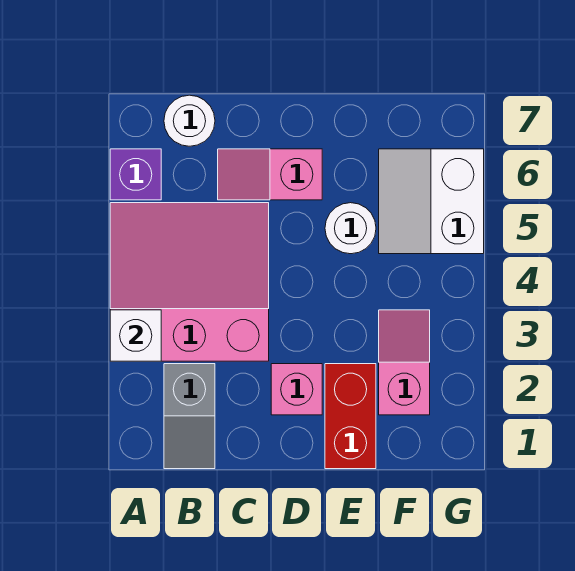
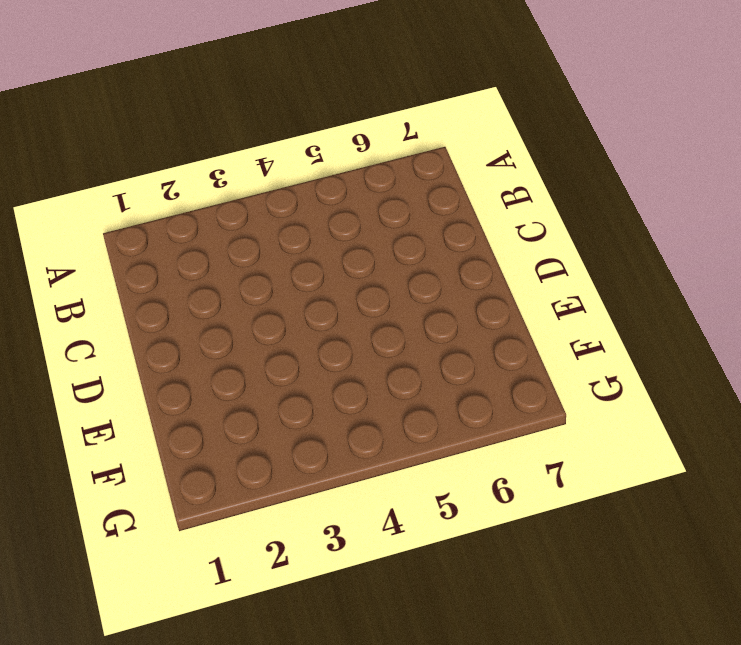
none -> pink 3x3 slope [110,203,269,361]
none -> purple 1x1 brick [110,149,161,200]

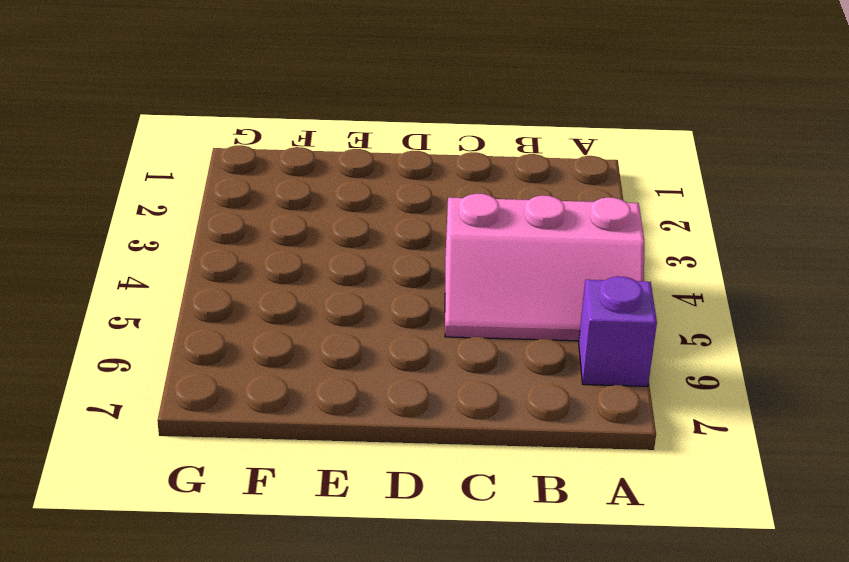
pink 2x3 slope [445,194,644,341] -> pink 3x3 slope [110,203,269,361]
none -> grey 1x2 slope [164,364,215,469]
none -> white 1x1 round brick [164,95,215,146]

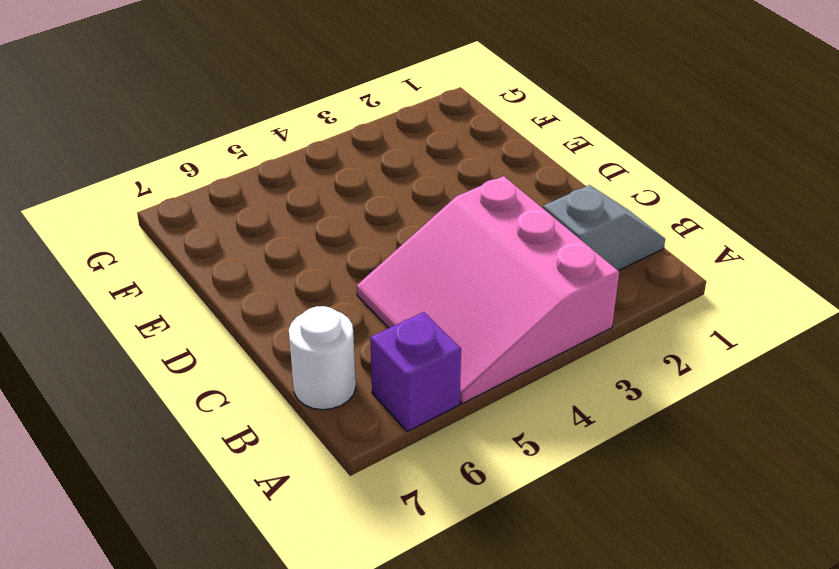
none -> pink 1x2 slope [218,149,322,200]
none -> pink 1x1 brick [271,364,322,415]

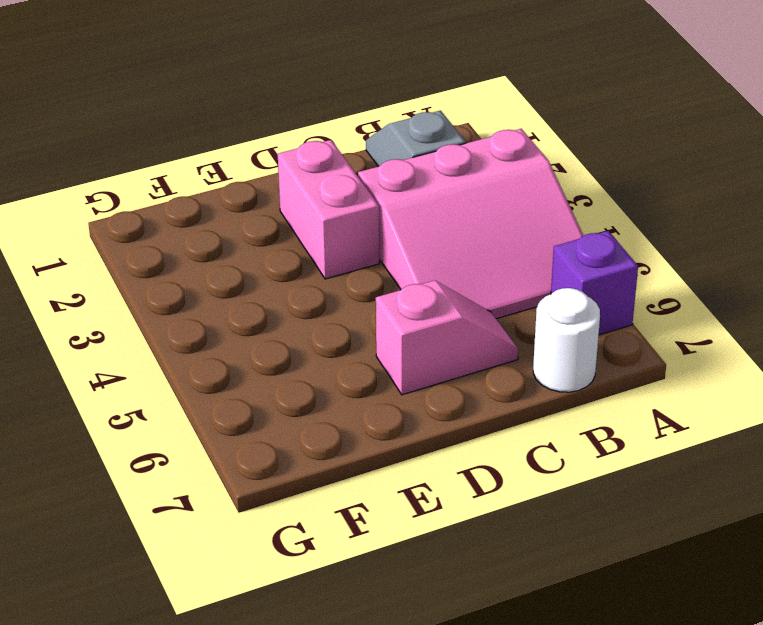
pink 1x2 brick [278,140,379,279] -> pink 1x1 brick [271,364,322,415]
none -> red 1x2 brick [325,364,376,469]
none -> white 1x1 round brick [325,203,376,254]

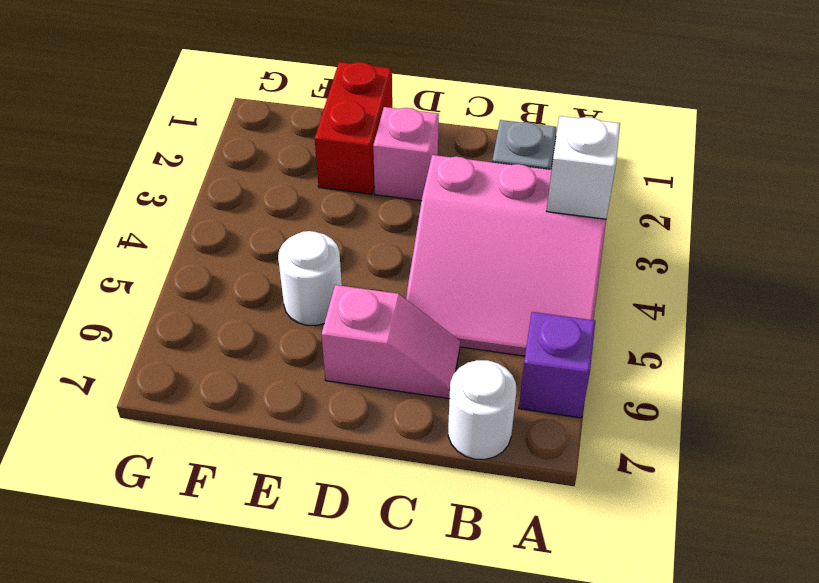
none -> pink 1x2 slope [379,310,430,415]
none -> white 2x2 slope [379,149,484,254]

